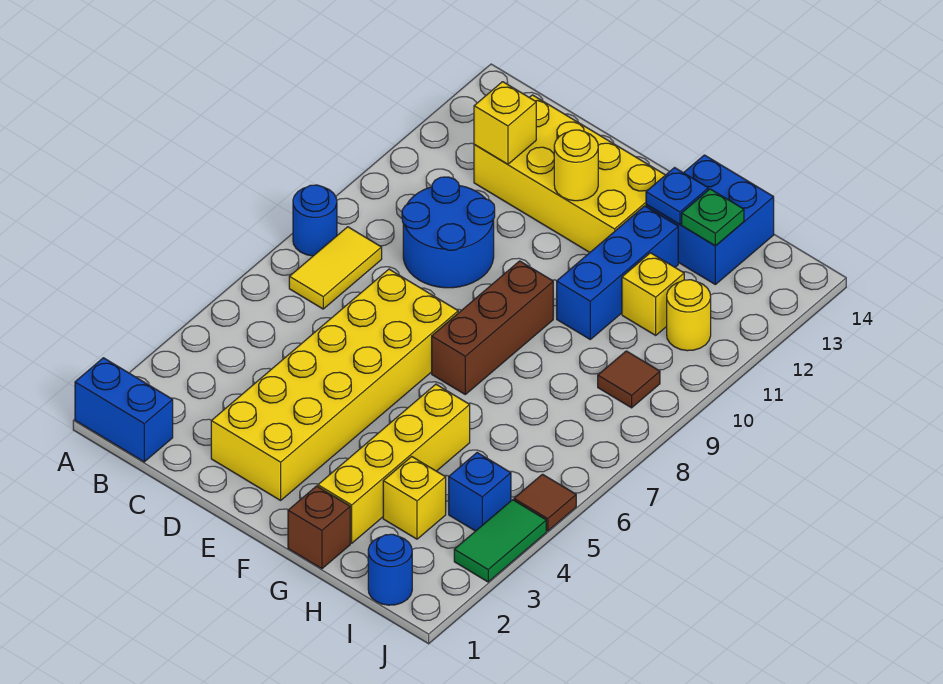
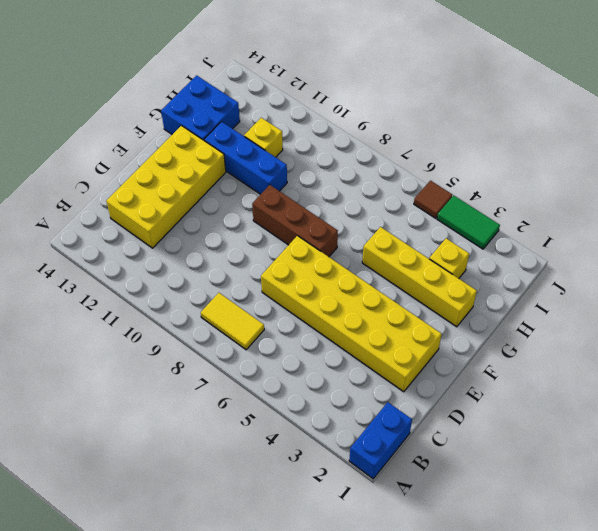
none -> blue 1x1 round brick [293,185,337,256]
none -> blue 2x2 round brick [402,177,495,288]
none -> brown 1x1 brick [288,486,350,569]

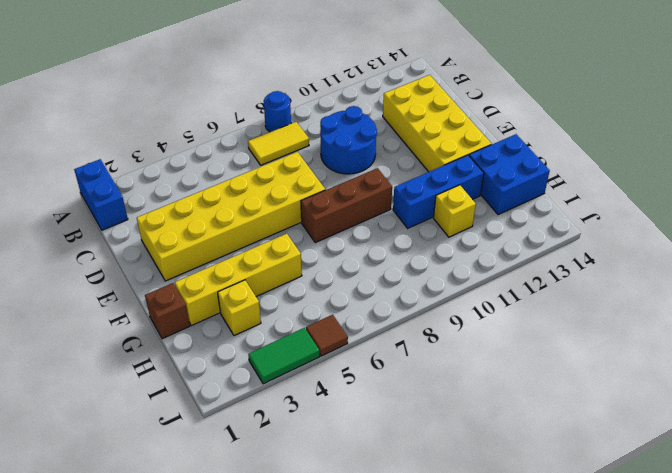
none -> blue 1x1 round brick [368,534,412,605]
none -> blue 1x1 brick [449,453,511,531]
none -> brown 1x1 tile [598,351,660,408]

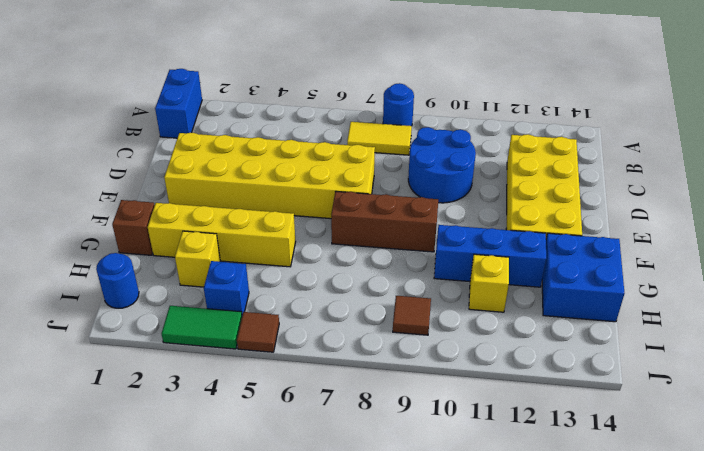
none -> yellow 1x1 round brick [667,280,711,351]
none -> yellow 1x1 brick [474,82,536,164]
none -> yellow 1x1 round brick [554,130,598,201]

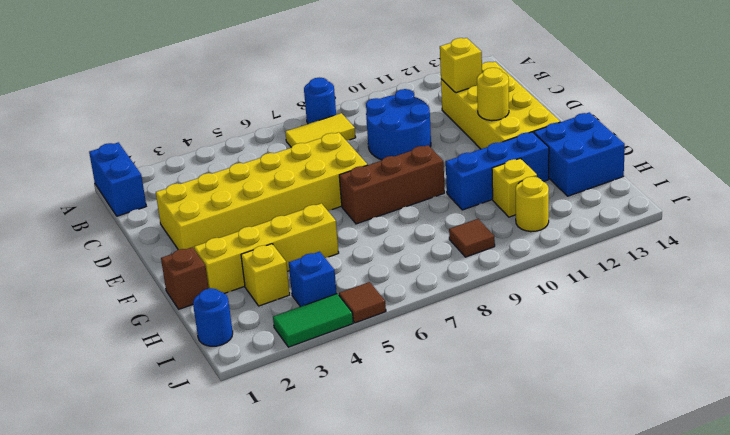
none -> blue 1x1 plate [646,168,708,224]
none -> green 1x1 plate [682,189,744,246]

